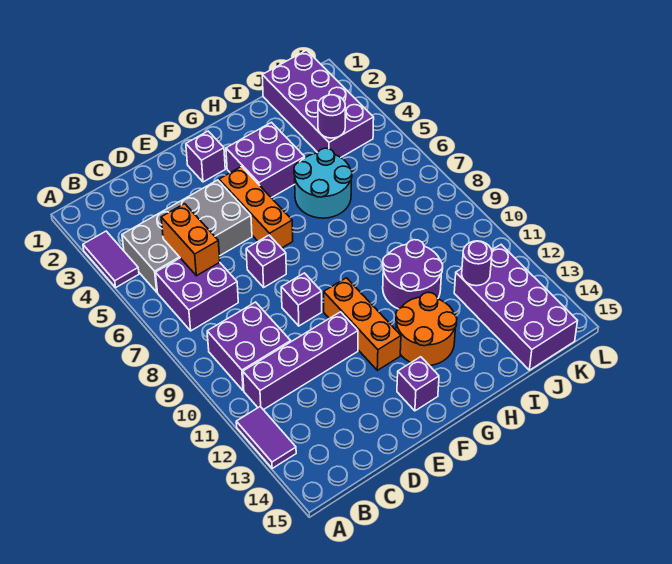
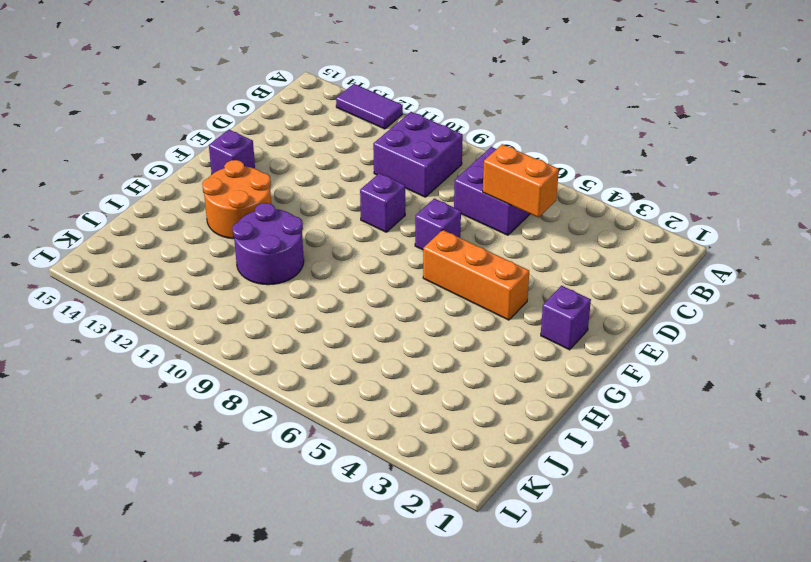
none -> purple 1x2 tile [83,231,139,287]
none -> grey 2x4 brick [122,180,252,292]
none -> purple 1x4 brick [243,312,358,410]

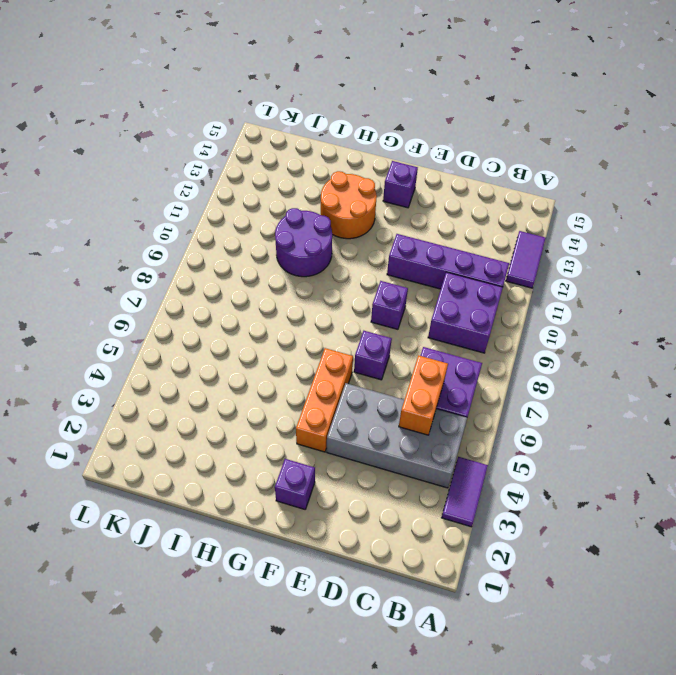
none -> orange 1x3 brick [324,278,401,370]
none -> purple 2x2 brick [226,122,305,198]
none -> cyan 2x2 round brick [294,148,352,218]

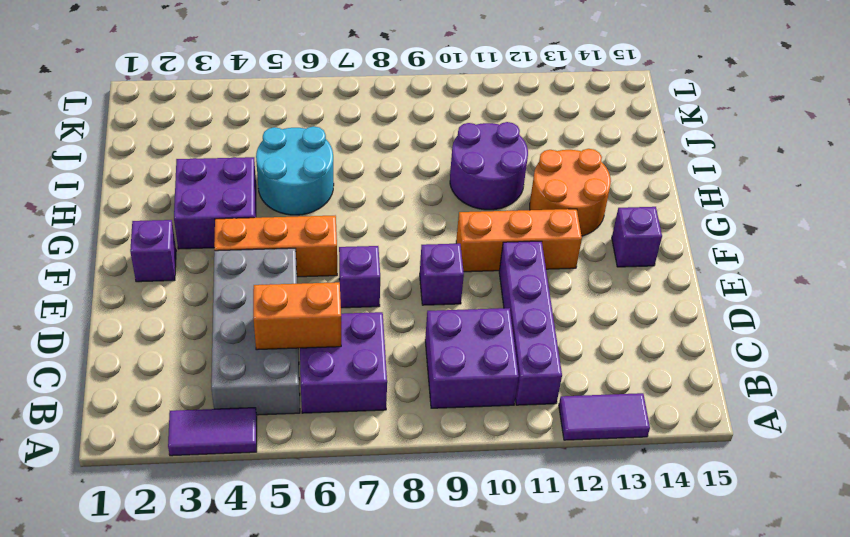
none -> purple 2x4 brick [262,50,374,157]
none -> purple 2x4 brick [454,245,577,370]
none -> purple 1x1 round brick [318,95,345,138]

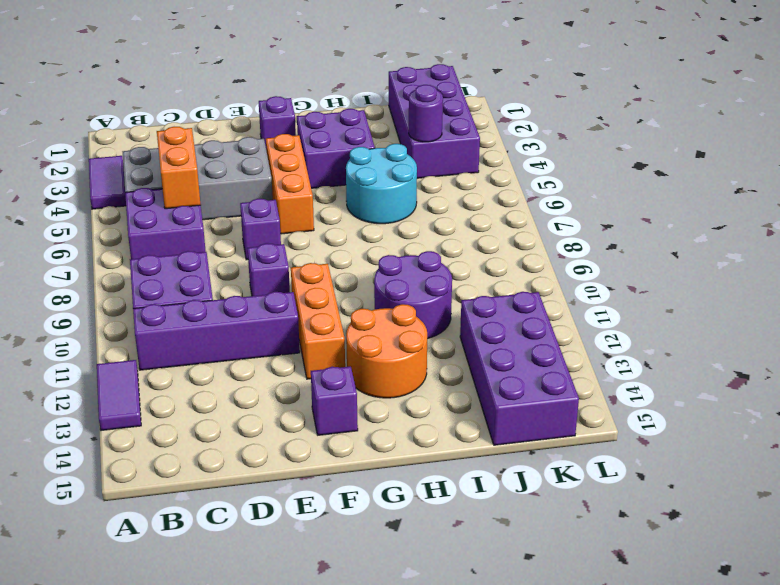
none -> purple 1x1 round brick [462,241,492,286]

